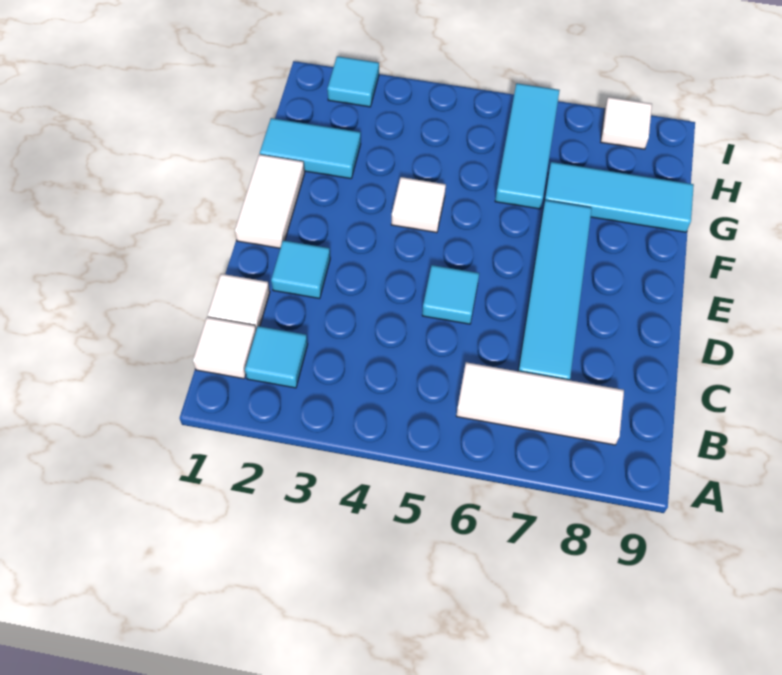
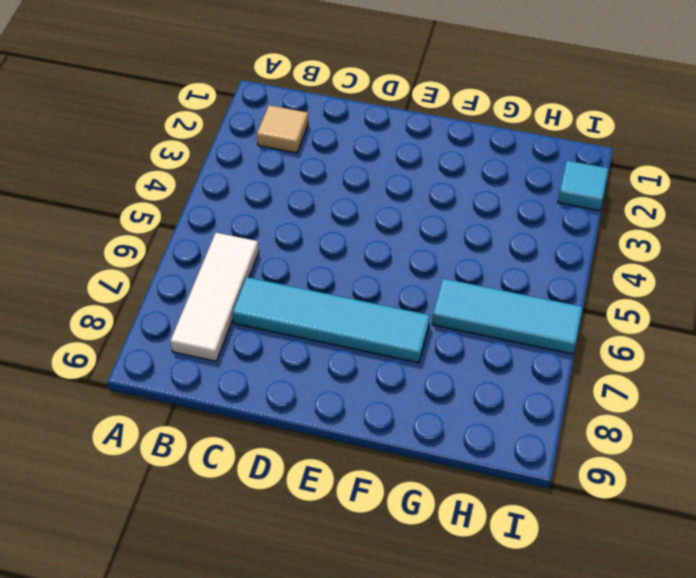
tan 1x1 tile [257,105,308,153] -> cyan 1x1 tile [245,326,308,388]
none -> white 1x1 tile [193,317,256,379]
none -> white 1x1 tile [207,274,270,330]
none -> cyan 1x1 tile [271,240,330,299]

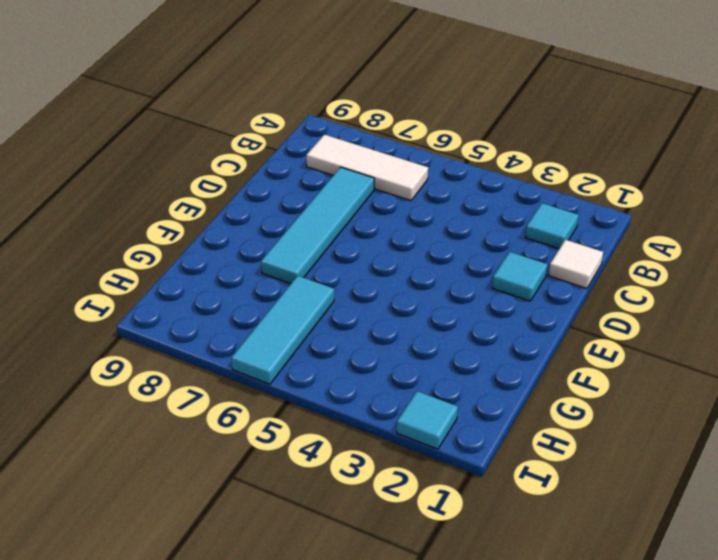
none -> white 1x1 tile [193,317,256,379]
none -> cyan 1x1 tile [422,265,479,324]
none -> white 1x2 tile [235,154,305,248]

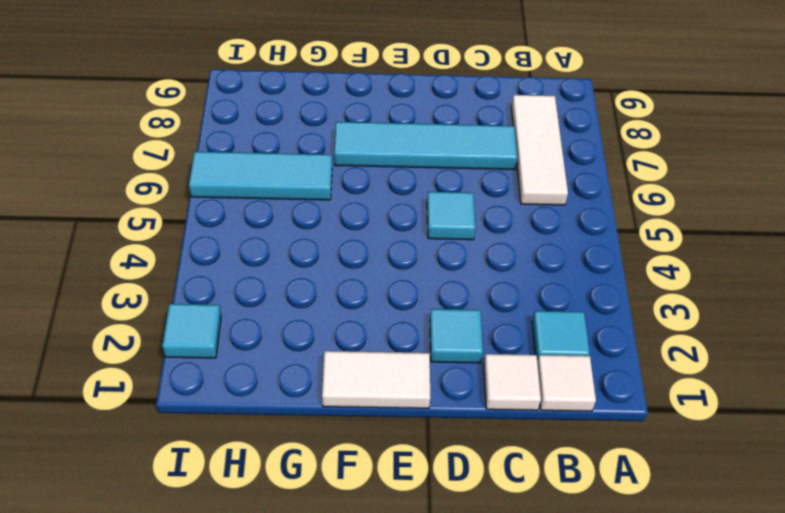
none -> white 1x1 tile [391,177,446,233]
none -> cyan 1x2 tile [260,118,361,179]
none -> cyan 1x3 tile [544,162,694,232]

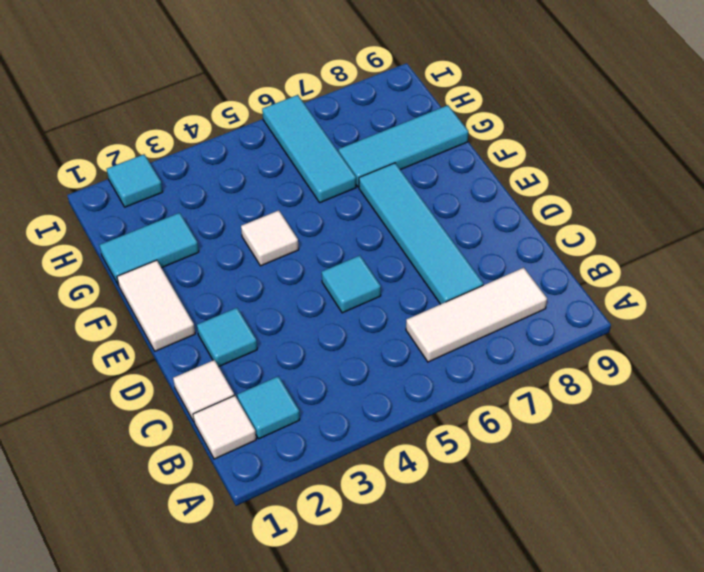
none -> white 1x1 tile [601,97,652,149]

